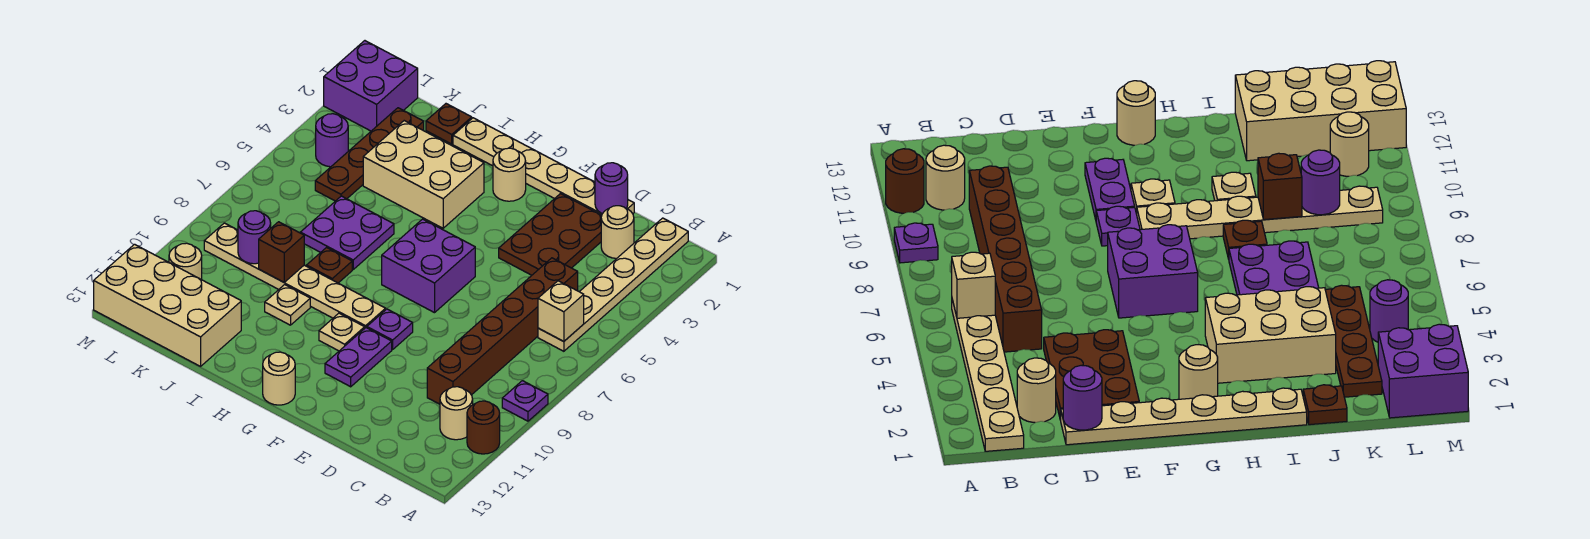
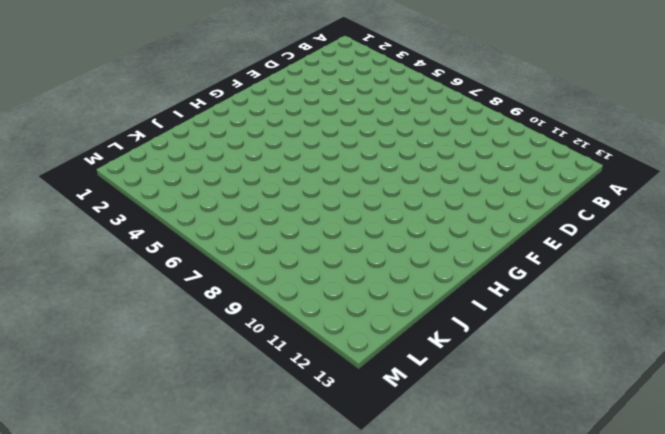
none -> purple 1x1 plate [502,381,548,421]
none -> brown 1x1 round brick [467,401,500,454]
none -> tan 1x6 plate [538,218,688,351]

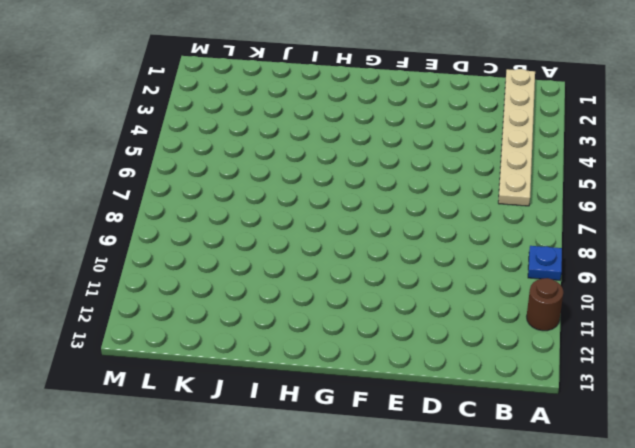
blue 1x1 plate [528,246,562,280] -> purple 1x1 plate [502,381,548,421]
none -> tan 1x1 round brick [440,387,473,440]
none -> tan 1x1 round brick [601,206,634,259]
none -> brown 1x6 brick [427,258,578,404]

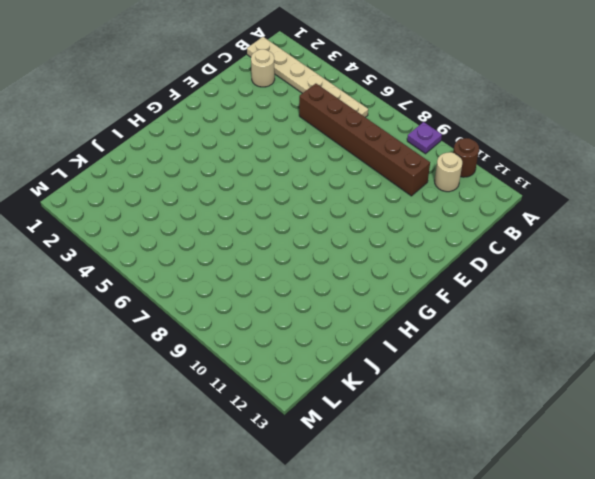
none -> tan 1x6 plate [453,118,634,215]
none -> brown 2x3 plate [499,194,602,275]
none -> purple 2x2 brick [382,219,475,313]

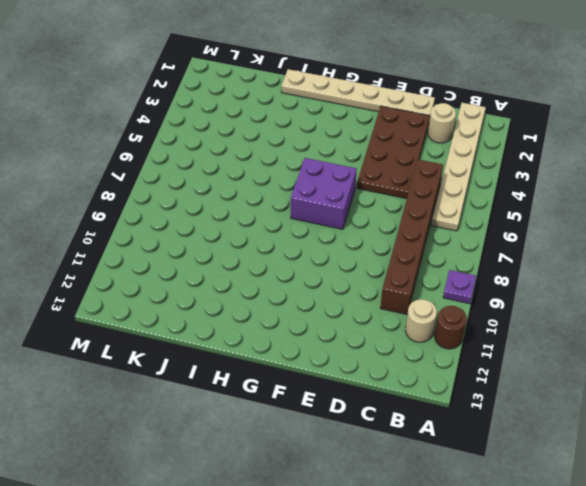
brown 2x4 plate [357,106,430,199] -> brown 2x3 plate [499,194,602,275]
none -> purple 1x1 plate [367,309,413,350]
none -> purple 1x2 plate [325,328,392,387]
none -> tan 1x1 round brick [493,148,526,201]

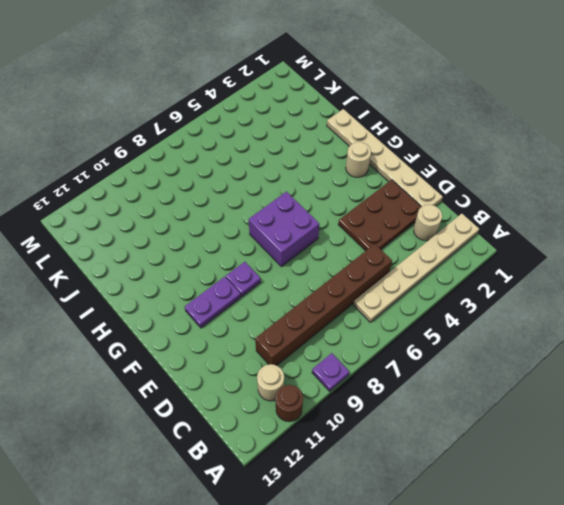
none -> tan 1x6 plate [204,223,386,328]
none -> tan 1x1 plate [319,313,365,351]
none -> tan 1x1 round brick [263,352,295,405]

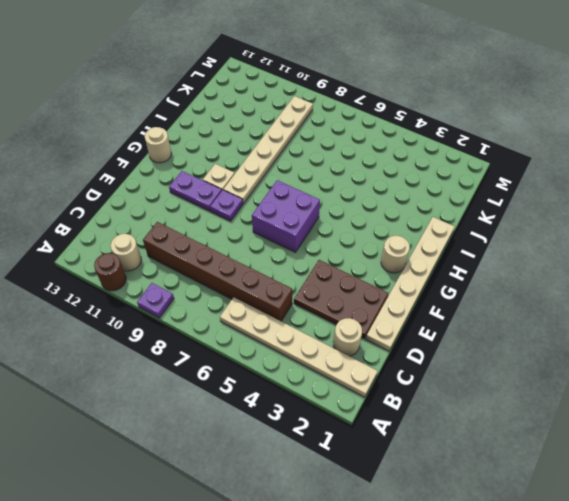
none -> tan 2x3 brick [363,121,484,228]
none -> purple 2x2 plate [300,196,394,269]
none -> brown 1x1 plate [307,248,352,283]

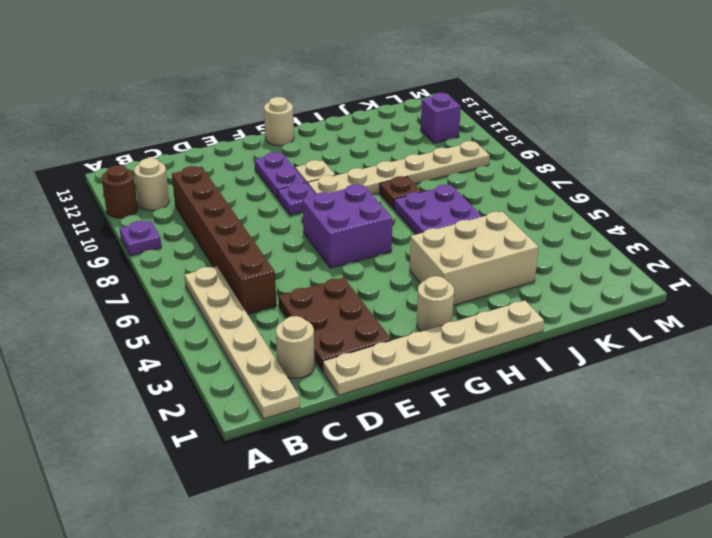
purple 1x1 brick [421,93,461,143] -> tan 1x1 round brick [169,243,202,280]
none -> tan 1x1 plate [265,285,310,325]
none -> brown 1x1 plate [426,104,472,144]
none -> tan 2x4 brick [94,244,241,366]

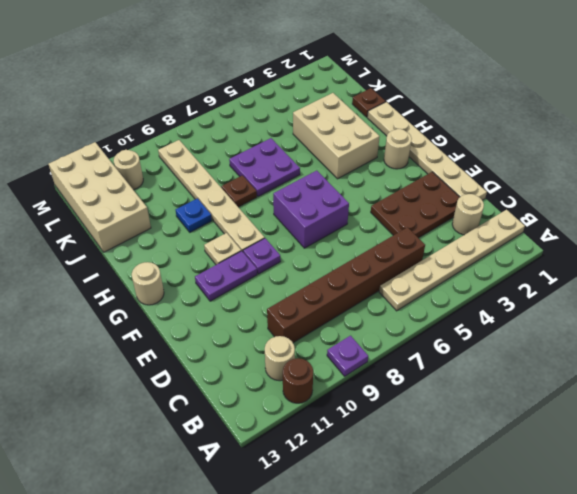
blue 1x1 plate [176,198,212,232] -> tan 1x1 plate [265,285,310,325]
none -> brown 1x4 plate [315,108,424,201]
none -> purple 2x2 brick [324,41,418,131]
none -> purple 1x1 round brick [316,114,348,167]

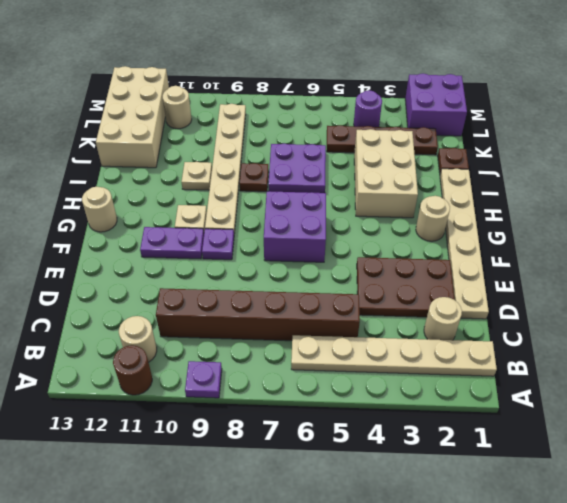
none -> tan 1x1 brick [538,281,584,342]
none -> purple 1x1 round brick [595,163,628,214]
none -> brown 1x1 brick [259,222,304,282]

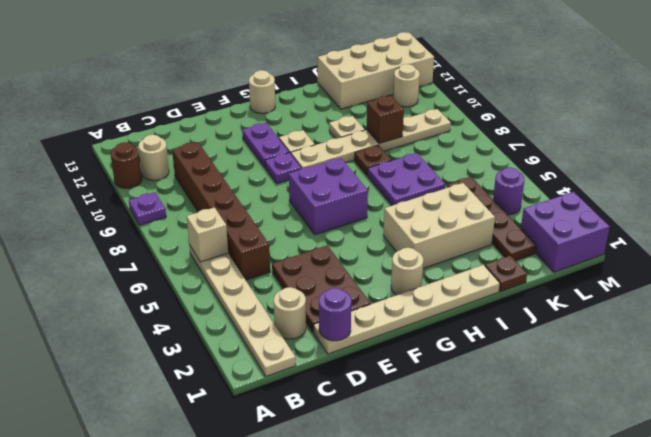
none -> purple 1x1 round brick [238,211,271,264]

